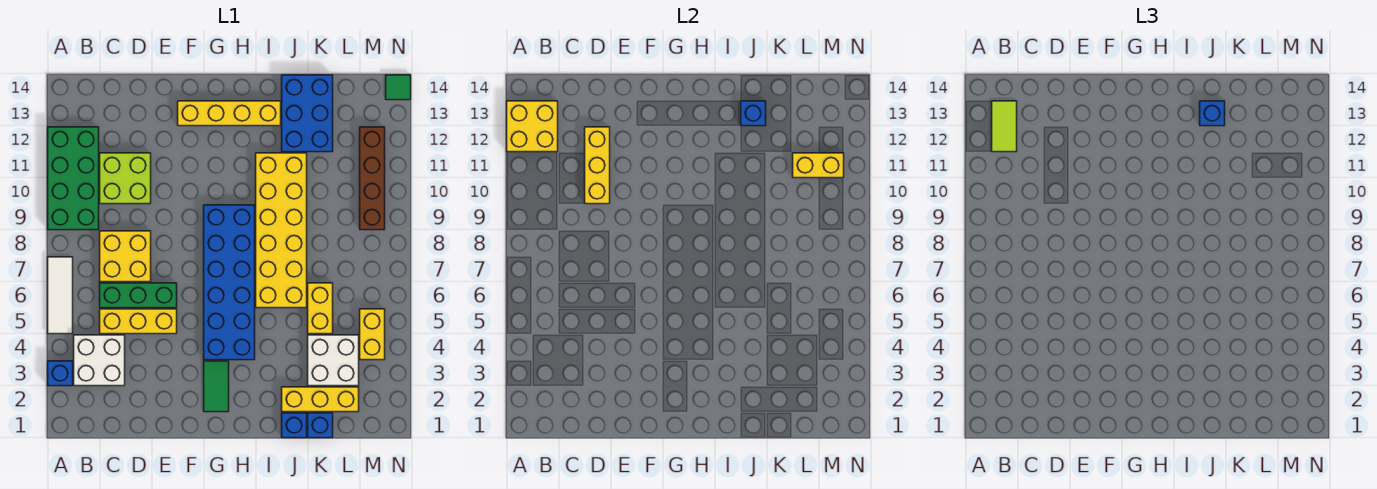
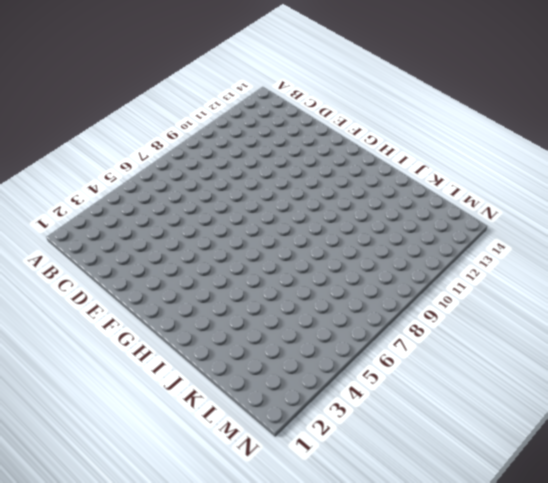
none -> blue 1x1 brick [48,361,73,386]
none -> white 1x3 tile [48,257,73,334]
none -> green 2x4 brick [48,127,99,230]

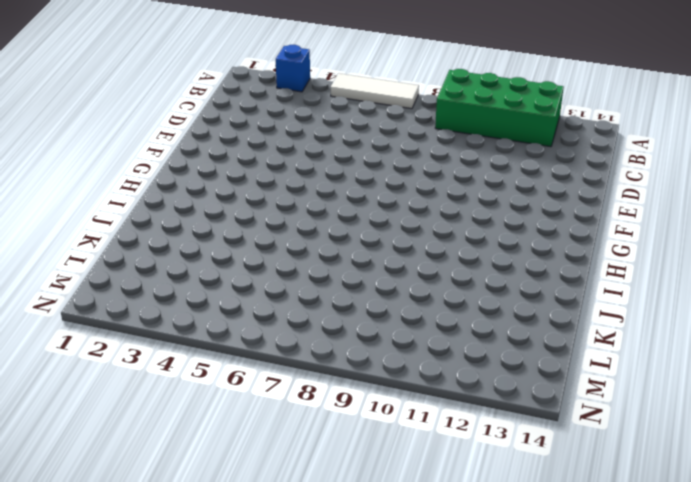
none -> white 2x2 brick [74,335,125,386]
none -> yellow 1x3 brick [100,309,177,334]
none -> green 1x3 brick [100,283,177,308]

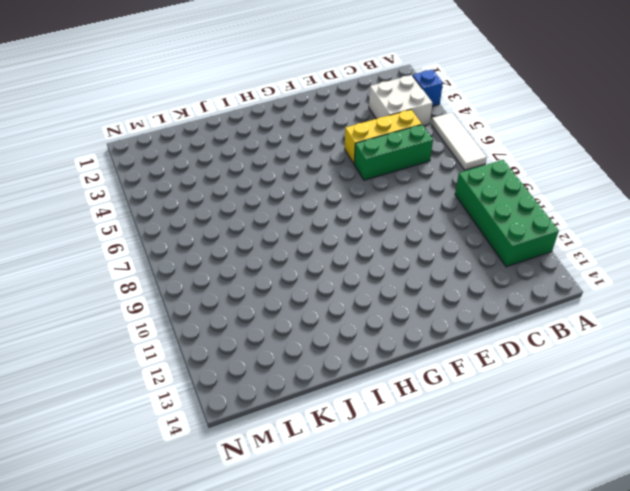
none -> yellow 2x2 brick [100,231,151,282]
none -> lime 2x2 brick [100,153,151,204]
none -> yellow 1x4 brick [178,101,281,126]

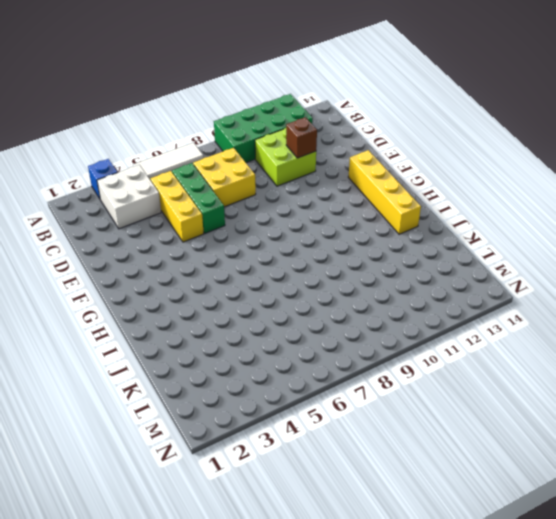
brown 1x1 brick [286,117,317,158] -> yellow 1x3 brick [585,127,610,204]
none -> green 1x2 tile [204,361,229,412]
none -> blue 2x6 brick [204,205,255,360]
none -> yellow 2x6 brick [256,153,307,308]

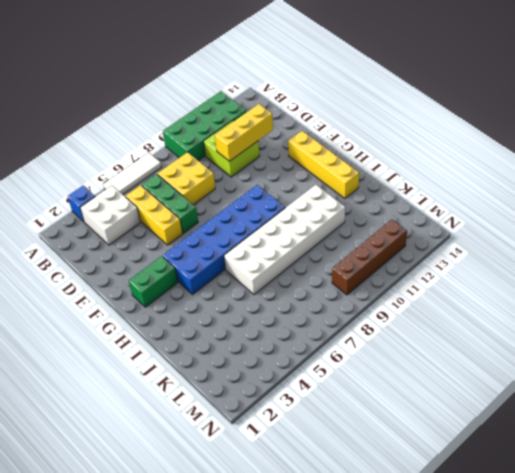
green 1x2 brick [129,256,178,307] -> green 1x2 tile [204,361,229,412]
white 2x6 brick [224,185,345,295] -> yellow 2x6 brick [256,153,307,308]
none -> blue 1x1 brick [282,413,307,438]
none -> yellow 1x3 brick [282,387,359,412]
none -> blue 2x3 brick [282,75,333,152]

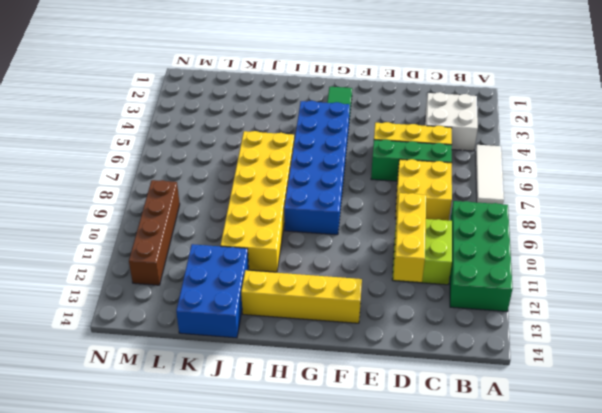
none -> blue 1x1 brick [48,361,73,386]
none -> blue 1x1 brick [282,413,307,438]
none -> yellow 1x3 brick [282,387,359,412]

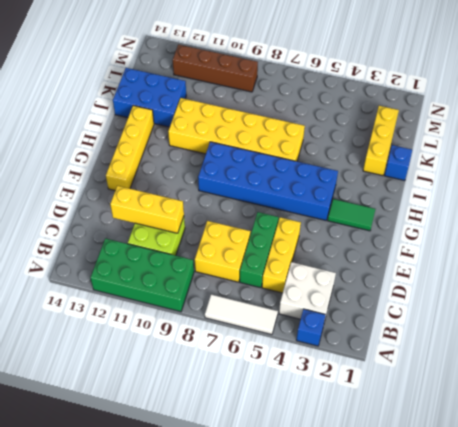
none -> blue 1x1 brick [308,413,333,438]
none -> white 2x2 brick [308,335,359,386]
none -> yellow 1x2 brick [308,283,333,334]

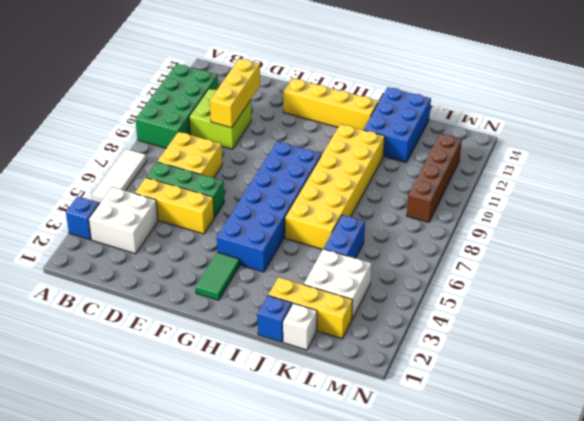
white 1x1 brick [283,303,317,350] -> blue 1x1 brick [308,413,333,438]
blue 1x2 brick [324,215,365,258] -> yellow 1x2 brick [308,283,333,334]
none -> yellow 1x2 brick [360,309,385,360]
none -> green 1x1 tile [386,75,411,100]
none -> yellow 2x2 brick [507,101,558,152]

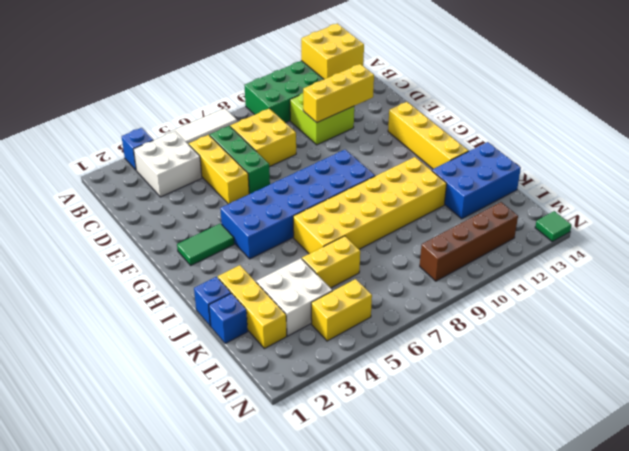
none -> blue 1x1 brick [741,101,766,126]
none -> yellow 1x2 brick [793,153,844,178]
none -> lime 1x2 tile [992,101,1017,152]

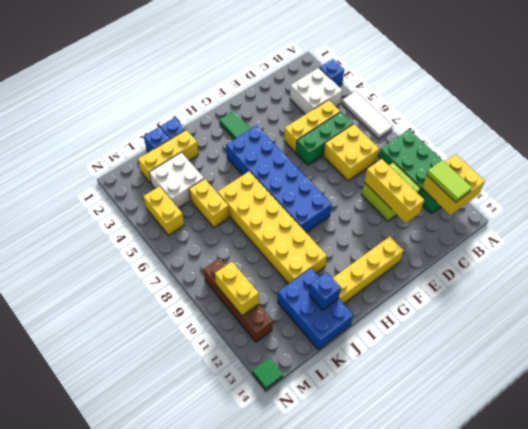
yellow 1x2 brick [215,262,259,316] -> yellow 1x2 brick turned to [793,153,844,178]
none -> blue 1x1 brick [1200,101,1225,126]

